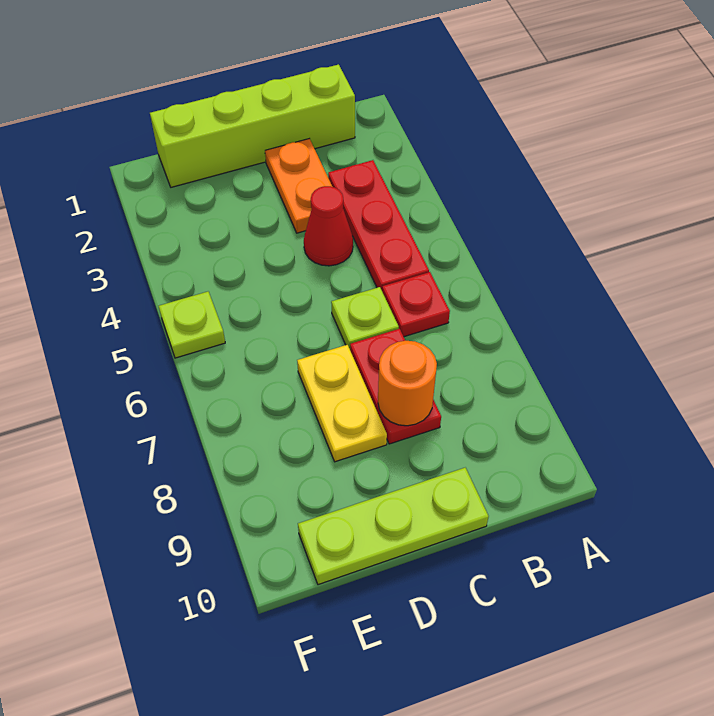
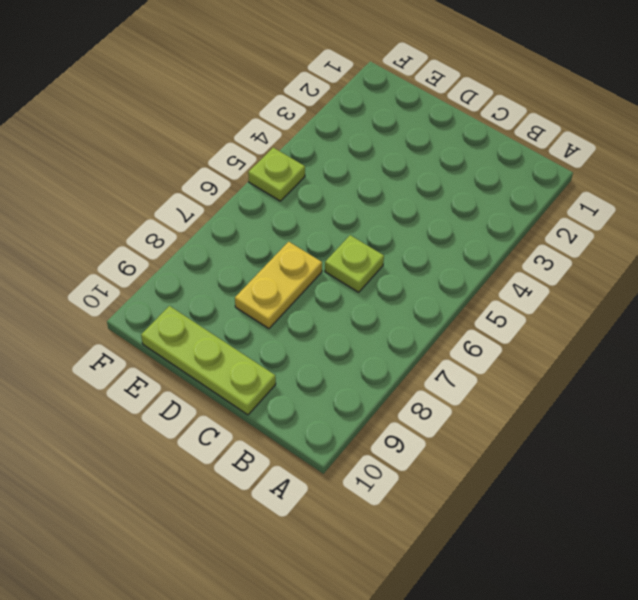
none -> lime 1x4 brick [150,64,355,187]
none -> red 1x3 plate [328,160,429,290]

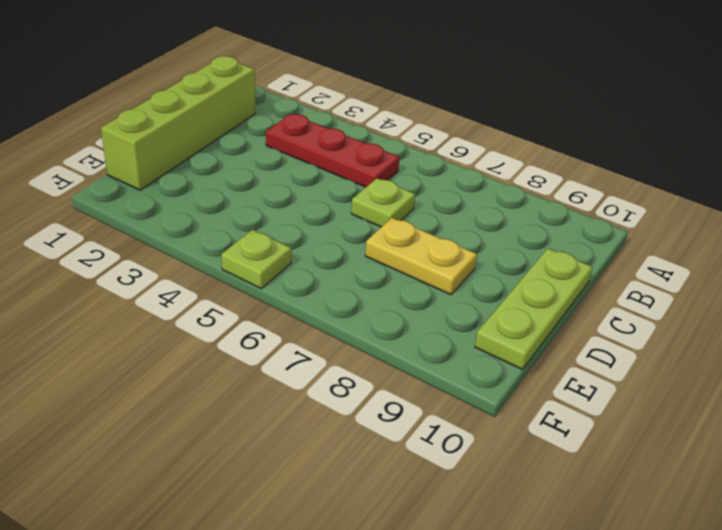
none -> red 1x1 plate [382,272,450,337]
none -> orange 1x2 plate [265,139,332,233]

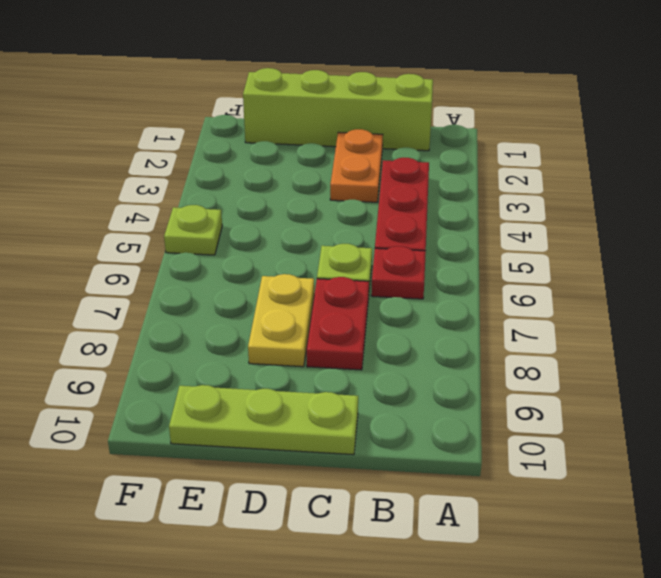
none -> red 1x1 cone [304,186,353,266]
none -> orange 1x1 round brick [378,341,437,426]

